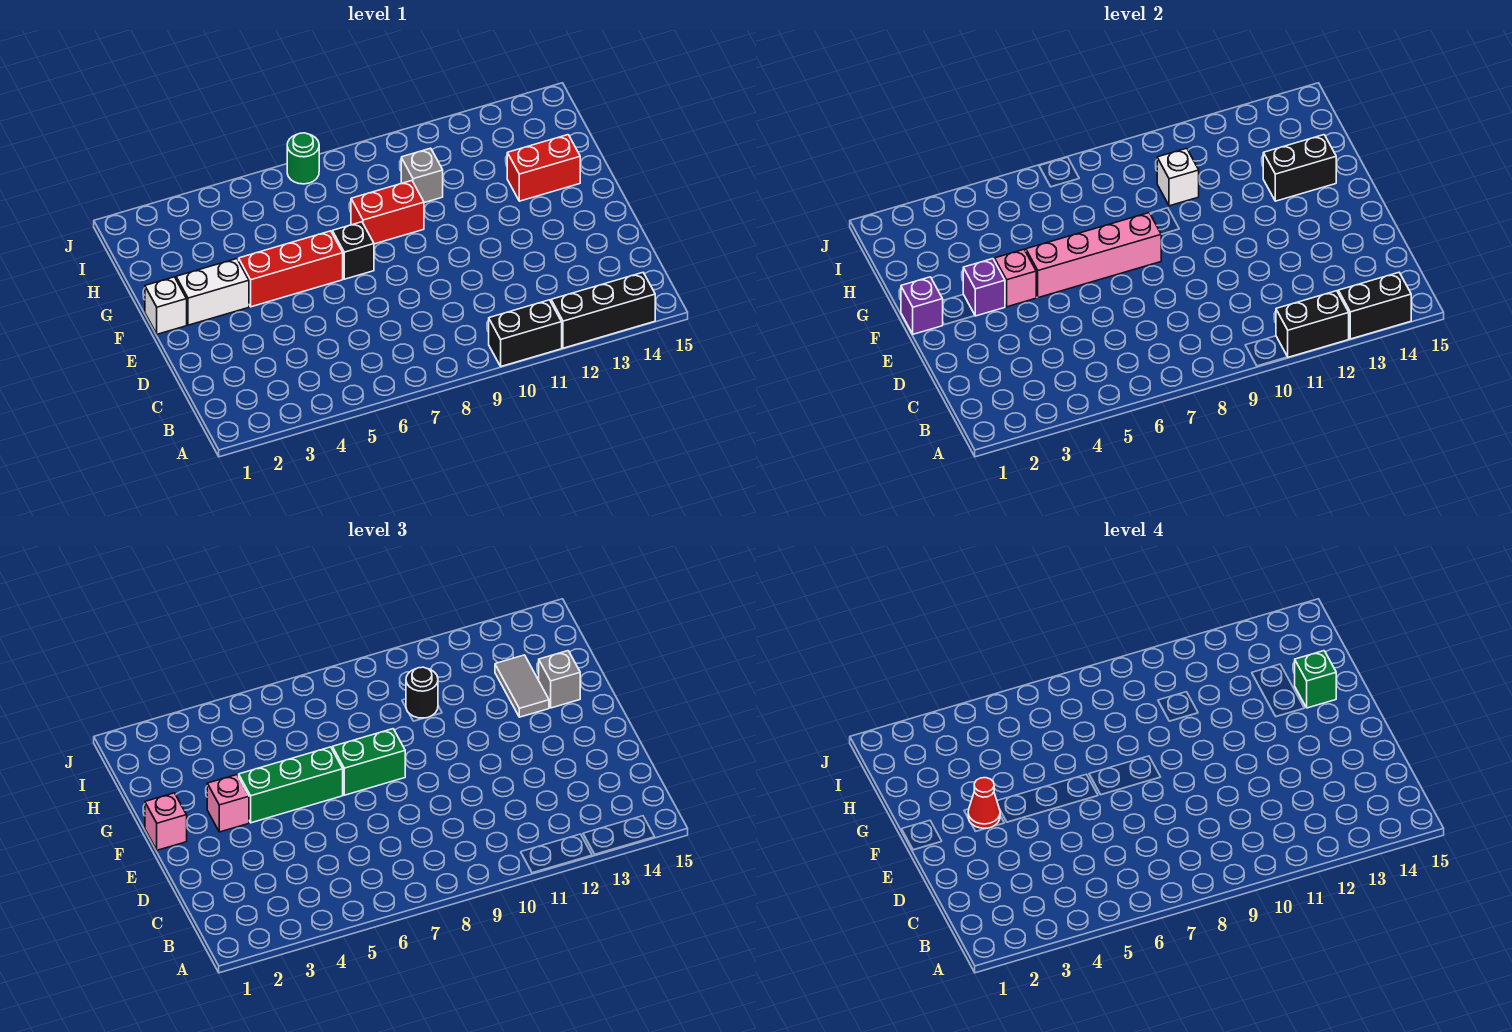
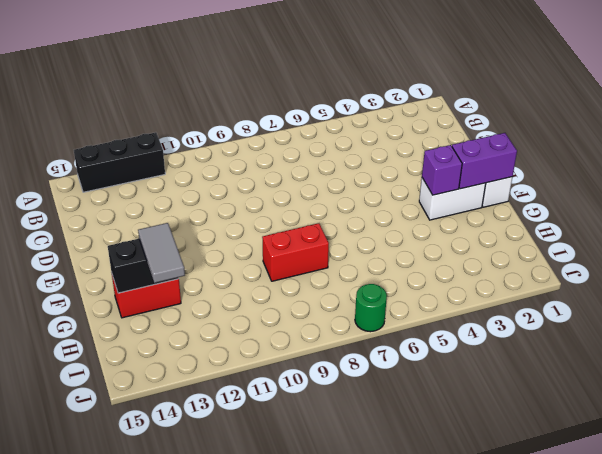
purple 1x2 brick [452,133,517,189] -> purple 1x1 brick [901,277,943,334]
none -> black 1x2 brick [489,300,562,366]
none -> red 1x3 brick [238,231,343,307]
none -> black 1x1 brick [332,222,374,279]

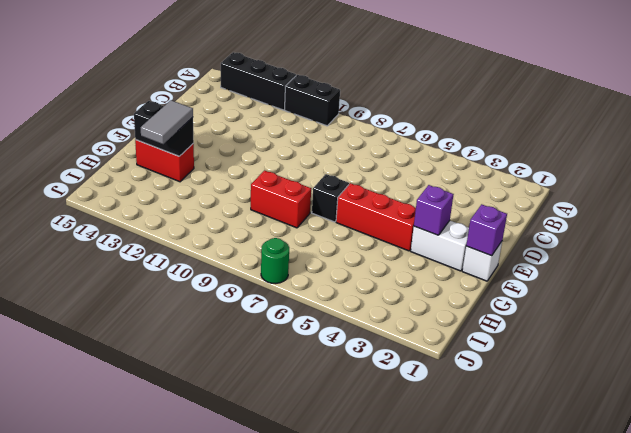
none -> grey 1x1 brick [401,148,443,203]
none -> black 1x2 brick [1276,291,1349,357]
none -> black 1x2 brick [1338,273,1411,339]

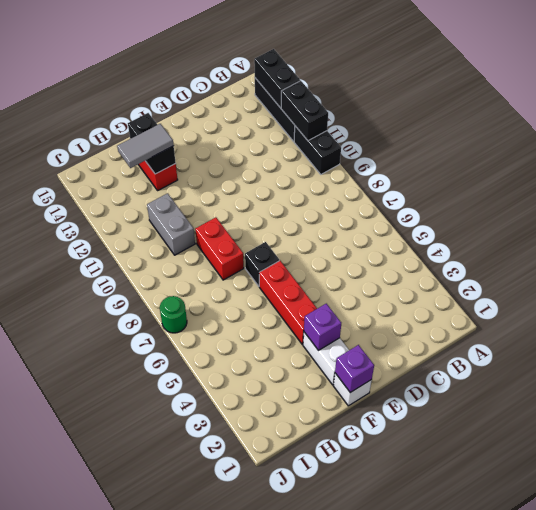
grey 1x2 brick [147,193,195,255] -> grey 1x1 brick [401,148,443,203]
none -> pink 1x1 brick [994,250,1036,307]
none -> pink 1x4 brick [1026,213,1161,298]
none -> white 1x1 brick [1157,148,1199,206]

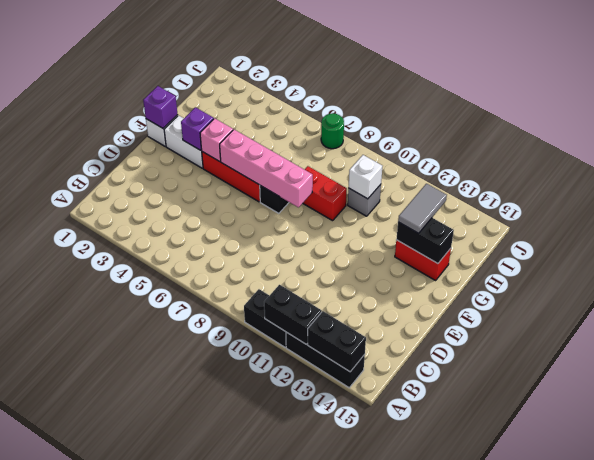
none -> pink 1x1 brick [145,793,187,850]
none -> pink 1x1 brick [207,775,249,832]
none -> green 1x3 brick [238,747,343,823]

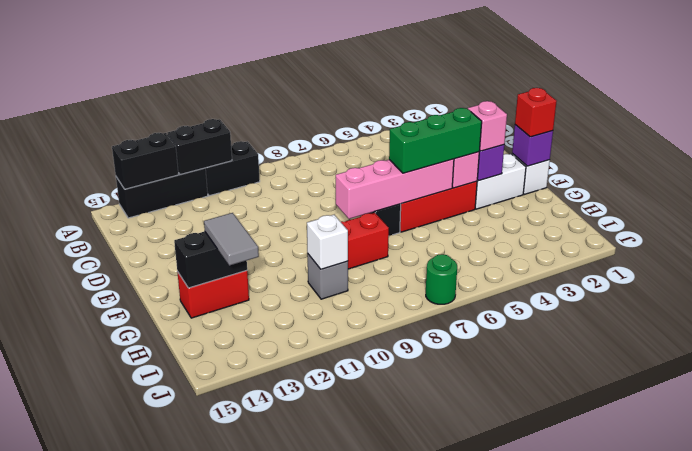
red 1x1 brick [515,88,557,137] -> pink 1x1 brick [145,793,187,850]
none -> green 1x2 brick [332,729,405,795]
none -> grey 1x1 brick [539,651,580,708]
none -> black 1x1 round brick [406,667,438,718]

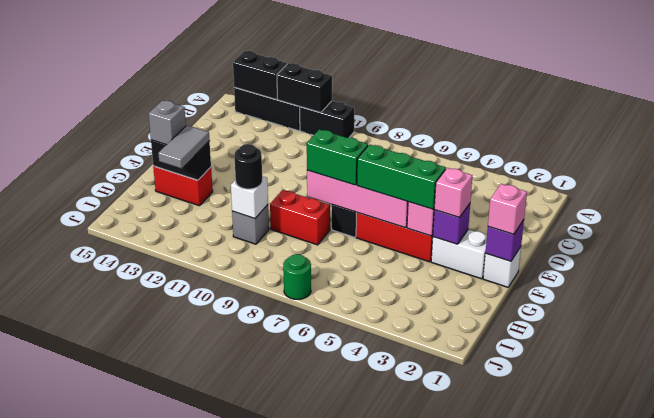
none -> red 1x1 cone [968,778,1000,829]
none -> green 1x1 brick [1295,651,1336,708]

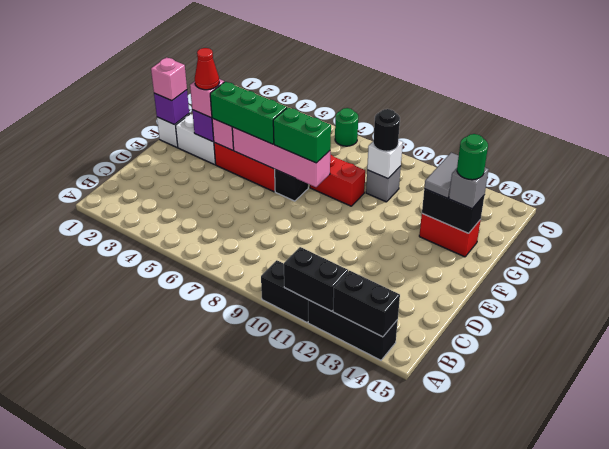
green 1x1 round brick [457,134,488,180] -> green 1x1 brick [1295,651,1336,708]

